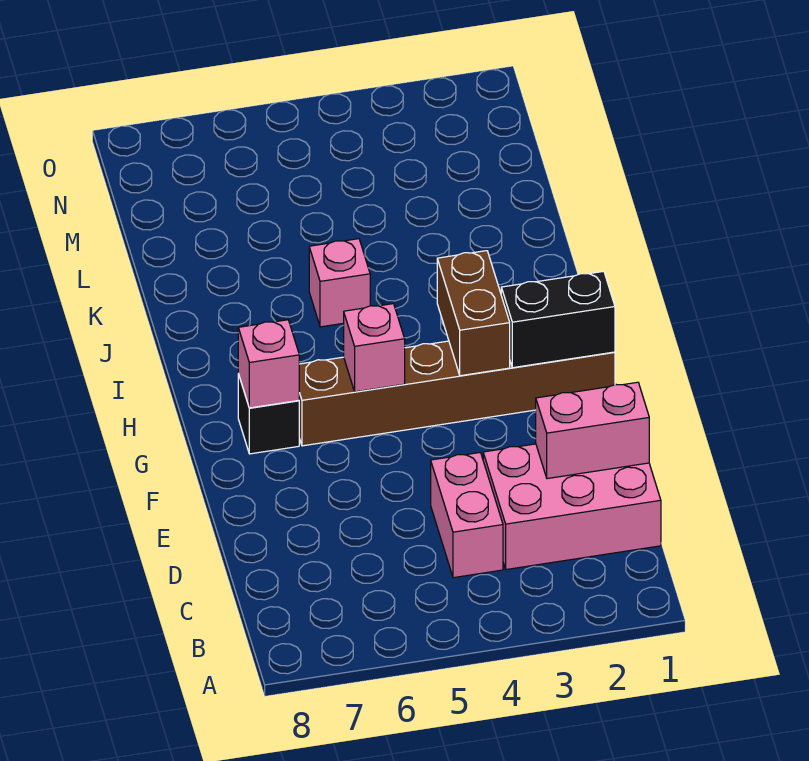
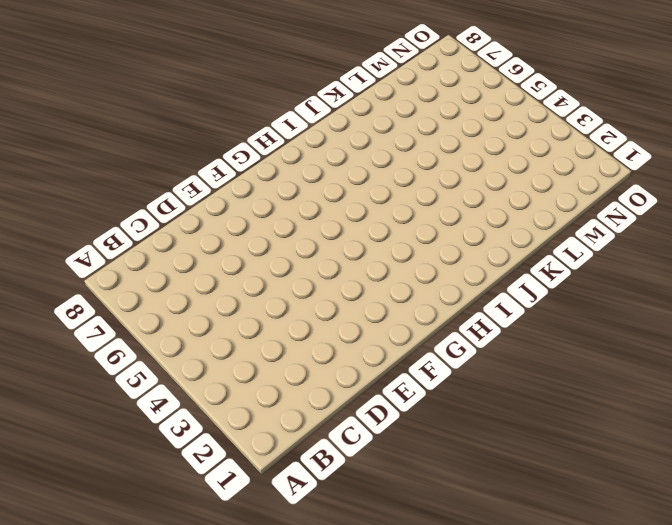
none -> pink 2x3 brick [483,444,661,570]
none -> pink 1x2 brick [431,453,503,578]

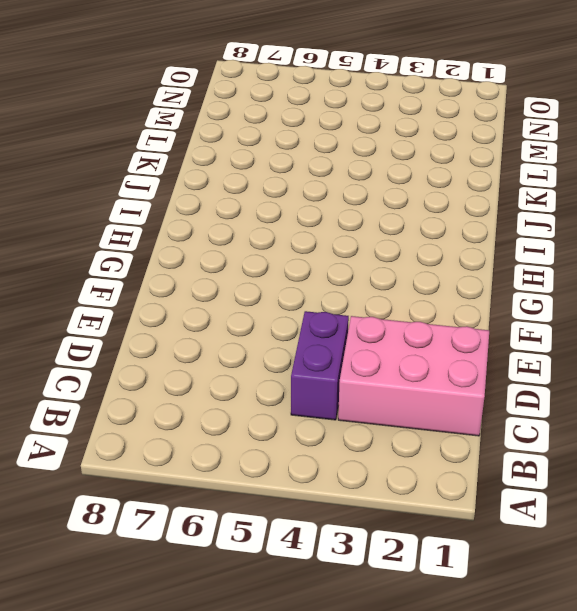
purple 1x2 brick [291,311,349,420] -> pink 1x2 brick [431,453,503,578]
none -> brown 1x6 brick [299,341,615,446]
none -> black 1x1 brick [238,374,299,454]

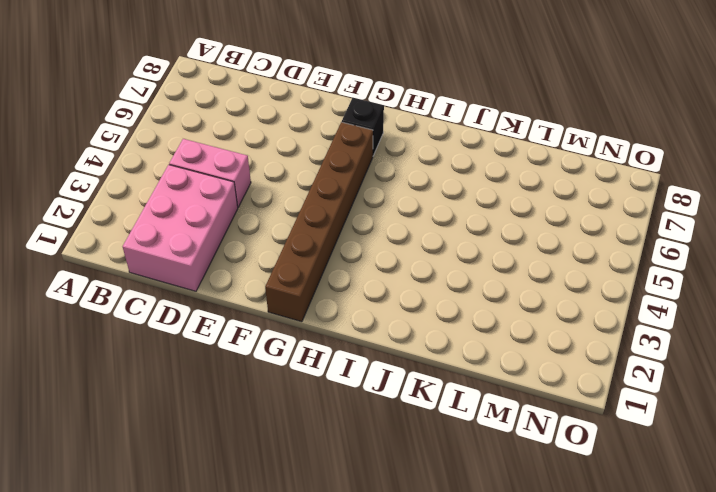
none -> pink 1x1 brick [309,239,370,327]
none -> pink 1x2 brick [536,382,649,479]

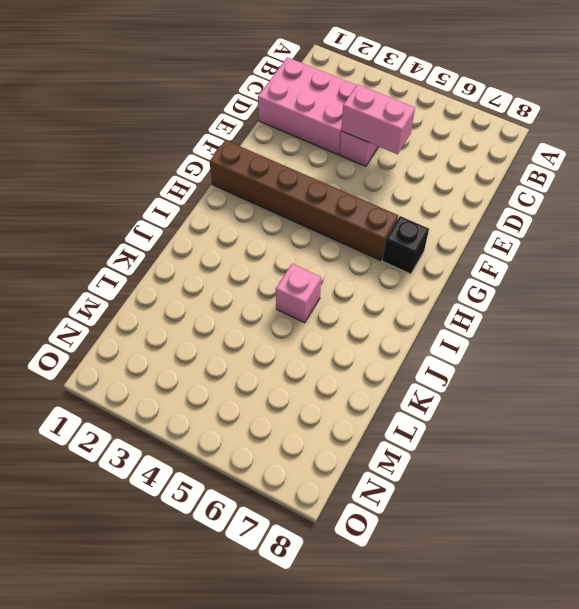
pink 1x2 brick [341,84,415,154] -> pink 1x2 brick moved to [536,382,649,479]
none -> black 1x2 brick [501,271,615,368]
none -> brown 1x2 brick [437,251,510,376]

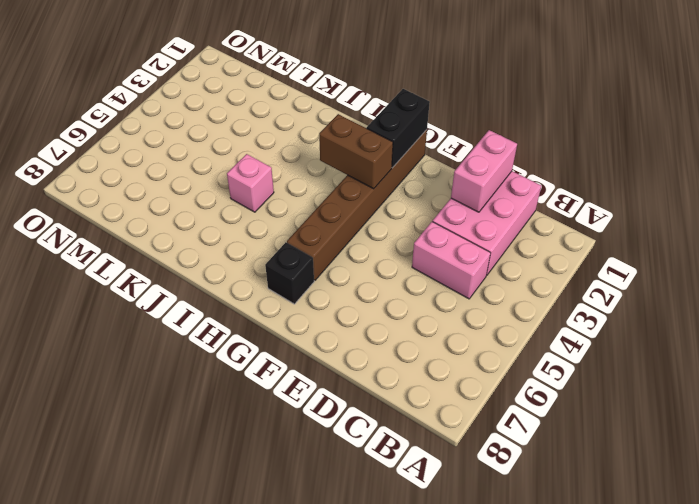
none -> pink 1x1 brick [344,304,405,392]
none -> pink 1x1 brick [238,320,299,408]

